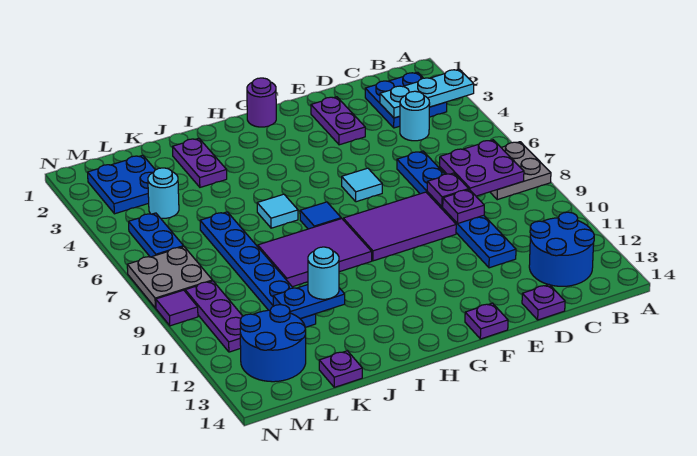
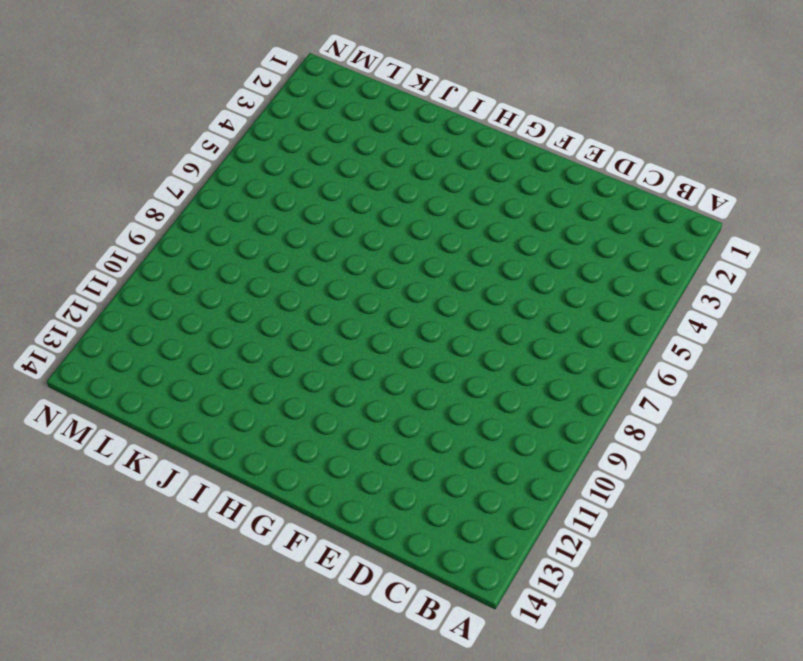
none -> grey 2x2 plate [490,142,551,200]
none -> blue 2x2 plate [365,72,447,128]
none -> blue 2x2 round brick [529,212,594,286]
none -> cyan 1x1 round brick [400,91,430,141]

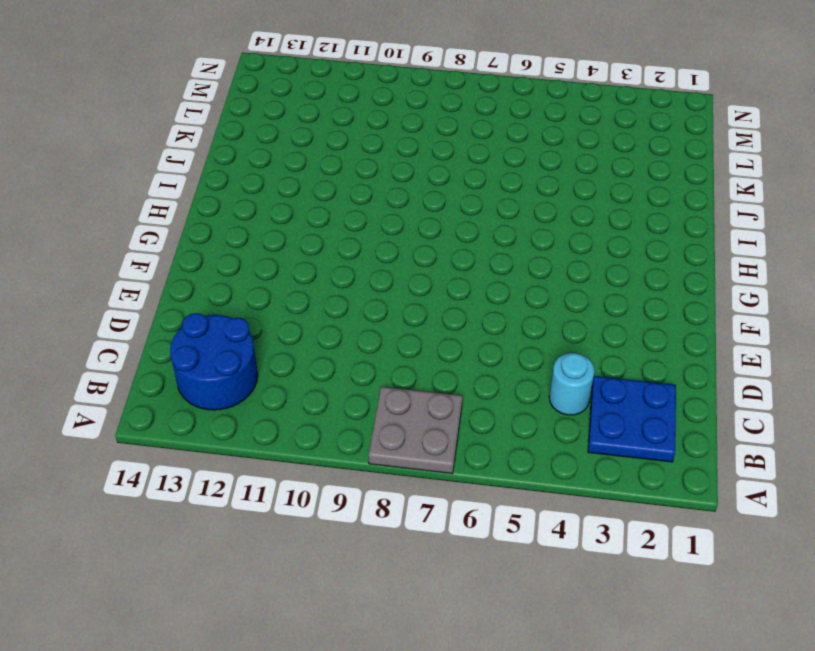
none -> blue 1x6 plate [397,151,516,268]
none -> purple 1x1 plate [522,285,565,320]
none -> purple 1x2 plate [311,97,365,145]
none -> purple 2x3 tile [343,192,456,261]

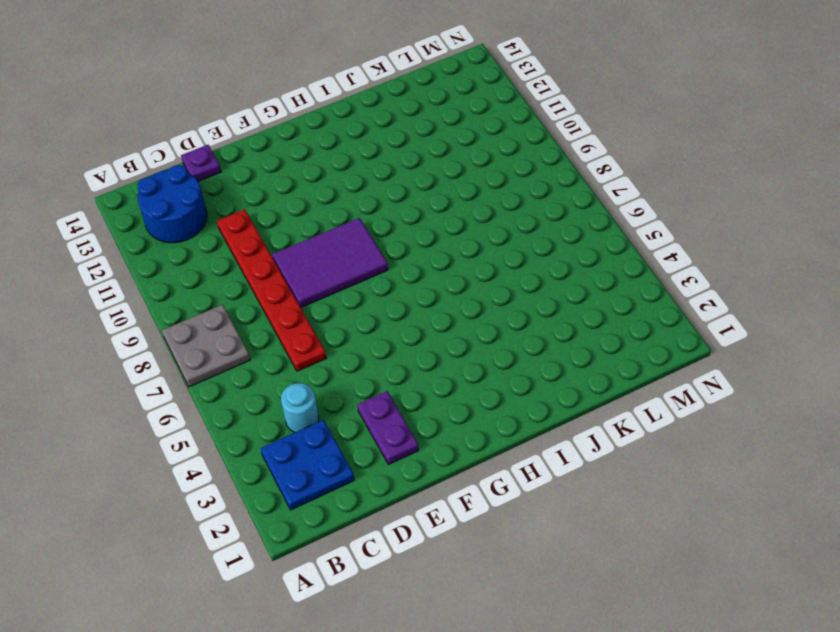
red 1x6 plate [217,209,326,371] -> blue 1x6 plate [397,151,516,268]
none -> cyan 1x1 tile [342,168,382,202]
none -> purple 1x1 plate [465,303,508,339]
none -> purple 1x1 round brick [247,78,276,127]
none -> blue 1x1 tile [300,202,341,229]

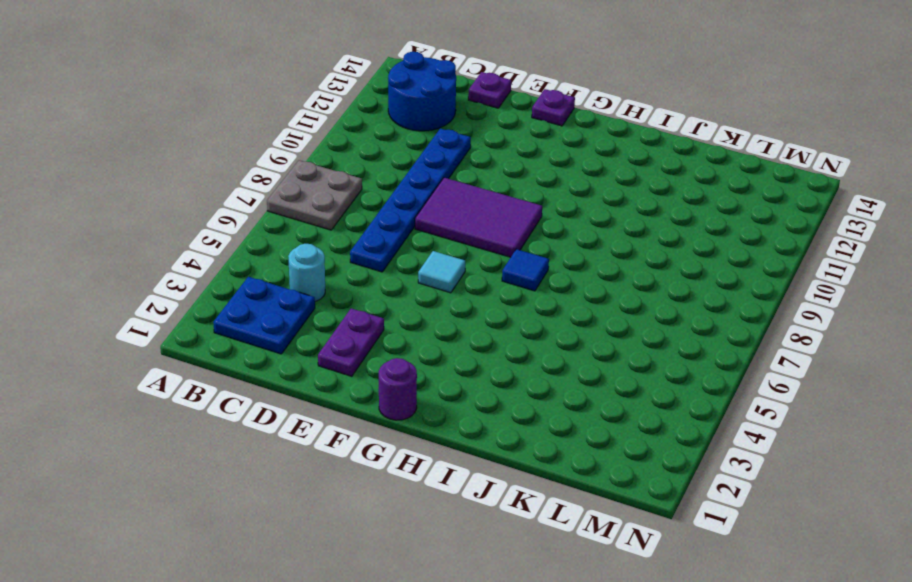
none -> purple 2x3 tile [258,219,372,287]
none -> cyan 1x1 tile [257,194,298,228]
none -> purple 1x2 plate [173,138,227,187]
none -> blue 1x6 plate [200,212,316,327]

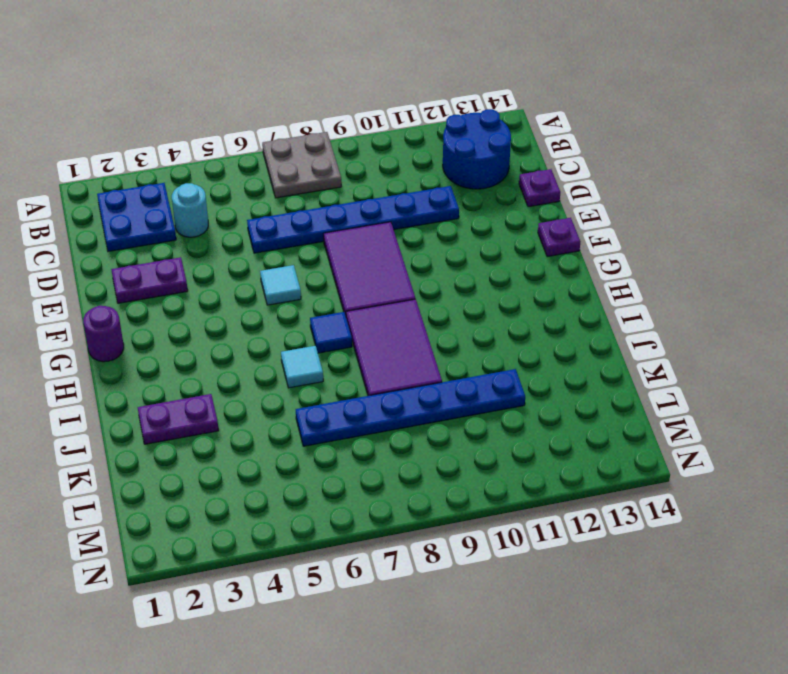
none -> purple 1x1 plate [319,351,362,387]
none -> blue 2x2 plate [88,155,155,214]
none -> cyan 1x1 round brick [148,168,179,218]
none -> blue 2x2 round brick [240,305,306,382]

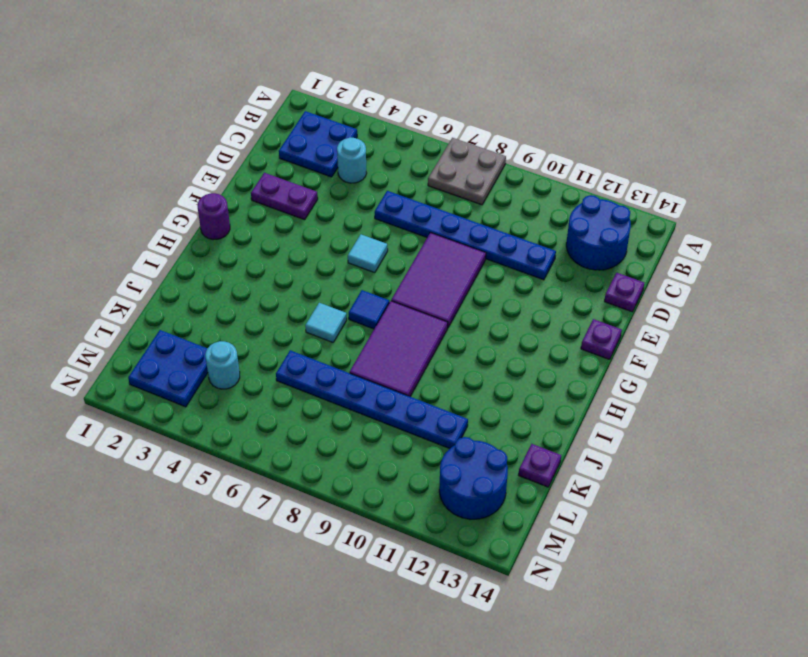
none -> purple 1x2 plate [173,138,227,187]
none -> blue 1x2 plate [129,213,184,257]
none -> grey 2x2 plate [127,247,212,308]
none -> purple 1x3 plate [185,281,243,352]

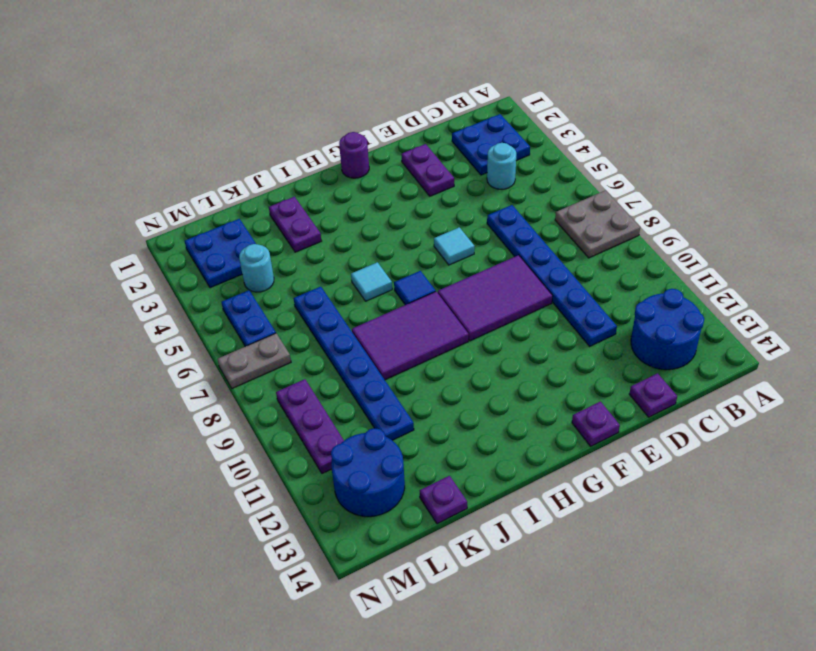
grey 1x2 plate [217,333,291,388] -> grey 2x2 plate [127,247,212,308]
none -> purple 1x1 tile [156,290,198,326]
none -> cyan 1x3 plate [380,69,474,118]
none -> purple 2x2 plate [440,140,524,196]
none -> purple 1x1 plate [427,173,469,207]

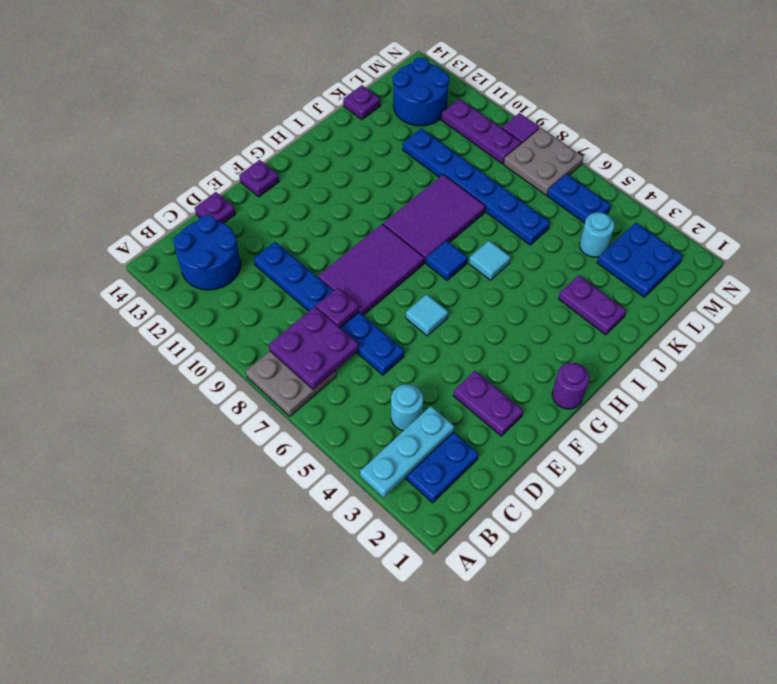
none -> purple 1x1 plate [443,190,484,224]
none -> blue 1x2 plate [273,285,345,319]
none -> cyan 1x1 round brick [308,247,339,299]

